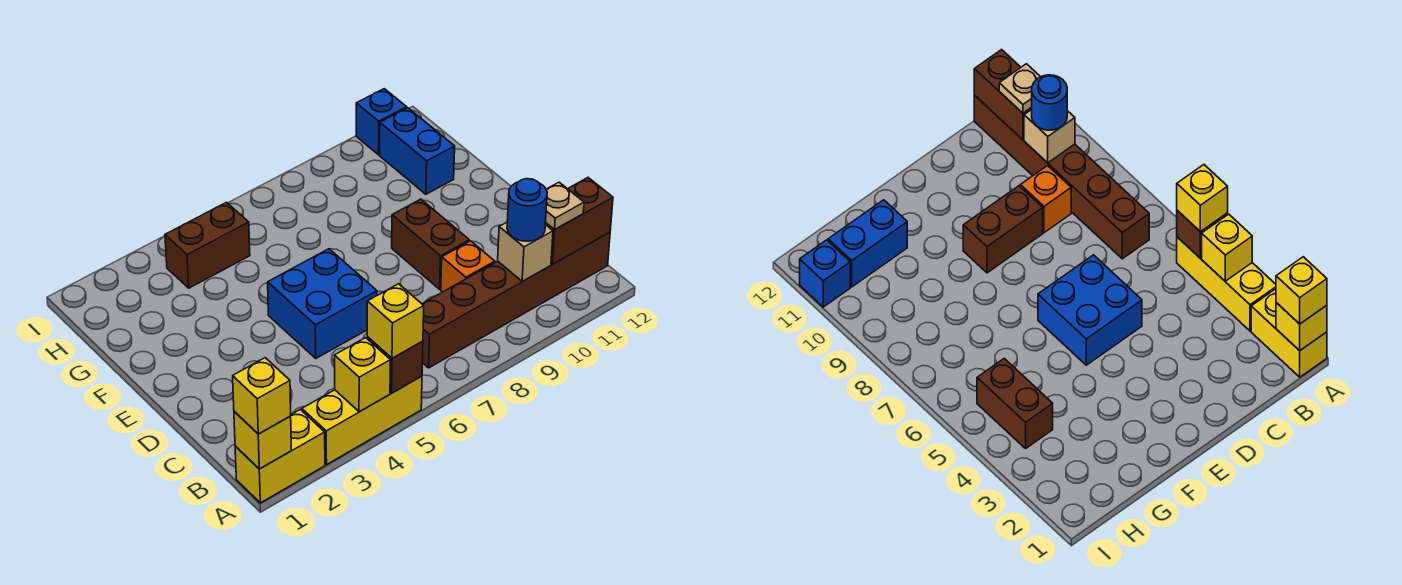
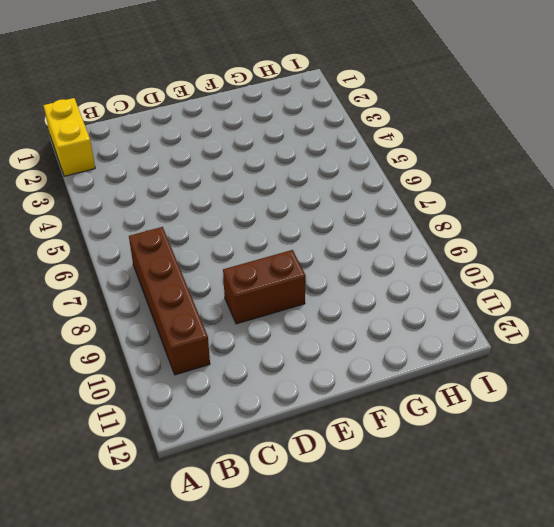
brown 1x4 brick [129,227,210,375] -> brown 1x6 brick [422,232,610,368]
none -> yellow 1x3 brick [302,376,422,464]
none -> orange 1x1 brick [441,241,495,292]
none -> blue 2x2 brick [268,249,377,358]

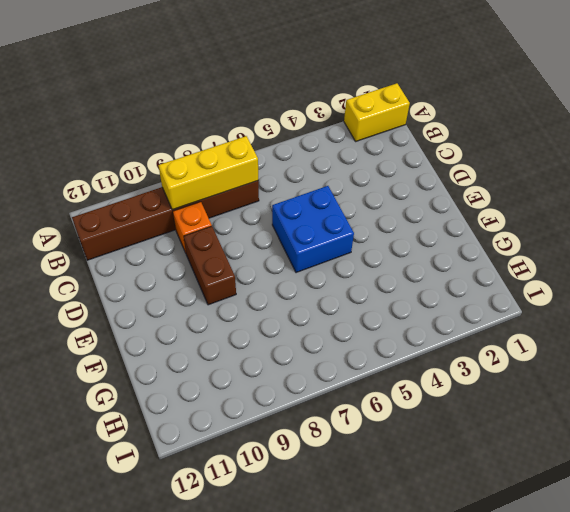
yellow 1x3 brick [158,136,258,210] -> yellow 1x3 brick moved to [302,376,422,464]
none -> blue 1x2 brick [380,108,455,194]
none -> brown 1x2 brick [165,203,250,288]
none -> blue 1x1 brick [356,89,407,155]

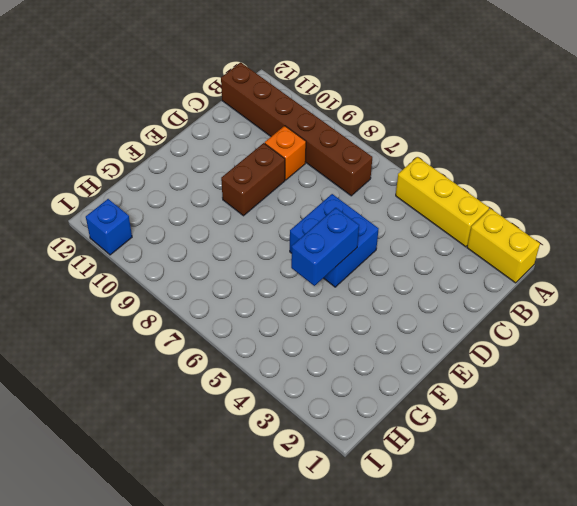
blue 1x2 brick [291,208,359,286] -> blue 1x2 brick moved to [380,108,455,194]
none -> brown 1x2 brick [165,203,250,288]
none -> yellow 1x1 brick [234,412,291,469]
none -> yellow 1x1 brick [334,338,390,412]

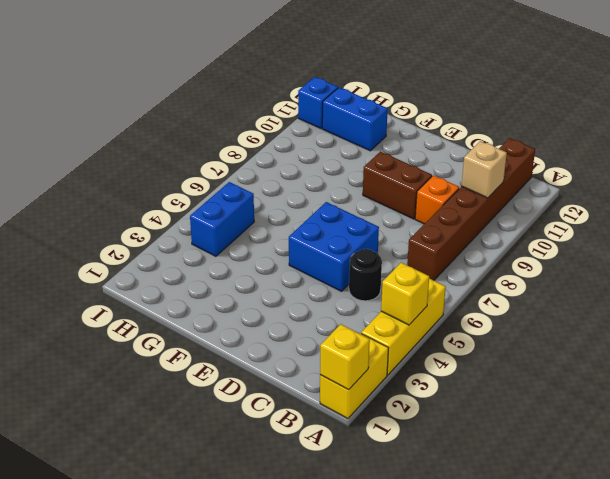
black 1x1 round brick [349,249,382,301] -> none
blue 1x2 brick [190,182,254,256] -> brown 1x2 brick [165,203,250,288]
none -> brown 1x1 brick [367,337,423,393]
none -> brown 1x2 brick [545,178,613,264]
none -> yellow 1x1 brick [233,358,291,434]

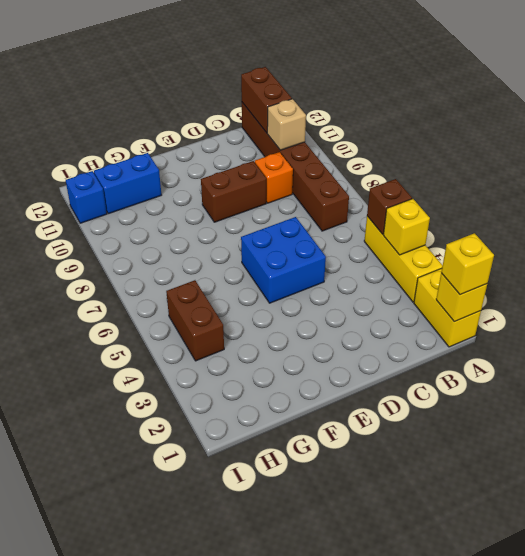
none -> yellow 1x1 brick [367,284,424,358]
none -> blue 1x1 round brick [507,179,547,241]
none -> tan 1x1 plate [546,182,584,230]

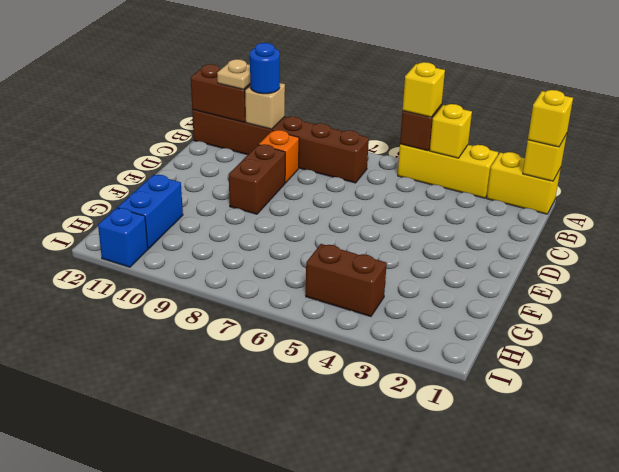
none -> blue 2x2 brick [268,249,377,358]

